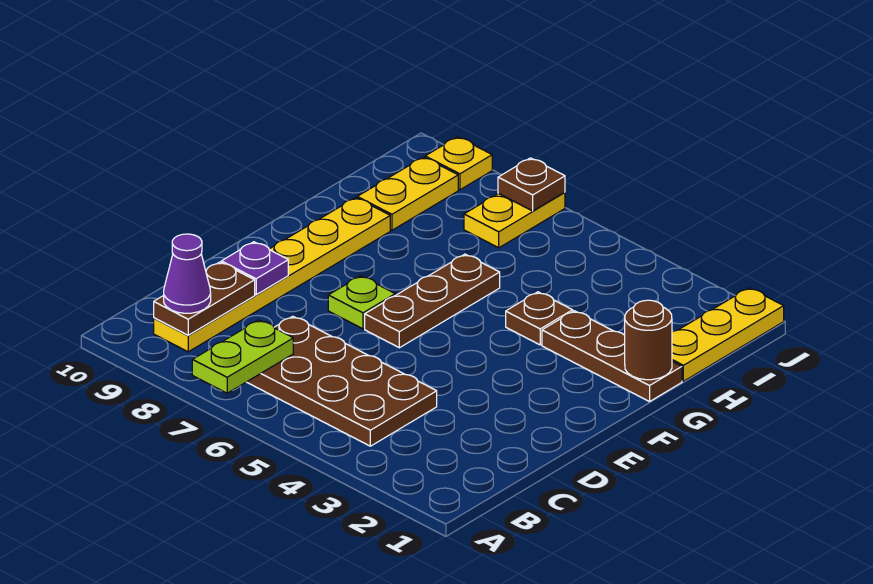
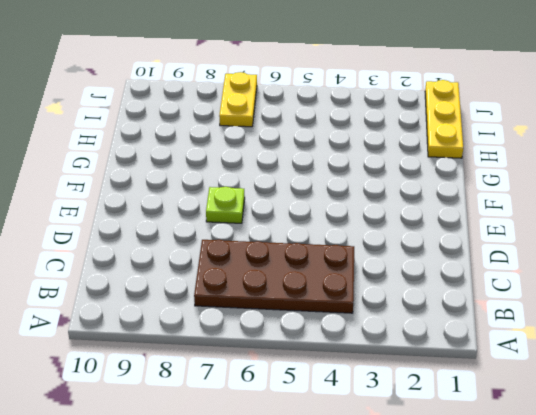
none -> yellow 1x6 plate [154,198,390,352]
none -> brown 1x3 plate [365,254,500,348]
none -> brown 1x3 plate [542,311,682,402]

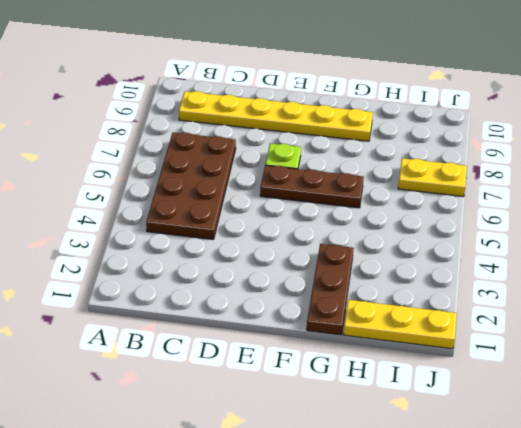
none -> brown 1x1 plate [506,292,573,345]
none -> yellow 1x2 plate [357,157,458,230]
none -> yellow 1x1 plate [425,137,492,190]

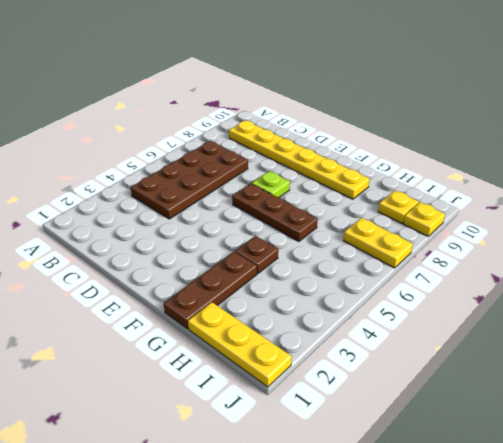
yellow 1x1 plate [378,190,419,223] -> yellow 1x2 plate [357,157,458,230]
none -> lime 1x2 plate [192,320,293,393]
none -> brown 1x2 plate [154,262,255,335]
none -> purple 1x1 plate [221,242,288,295]

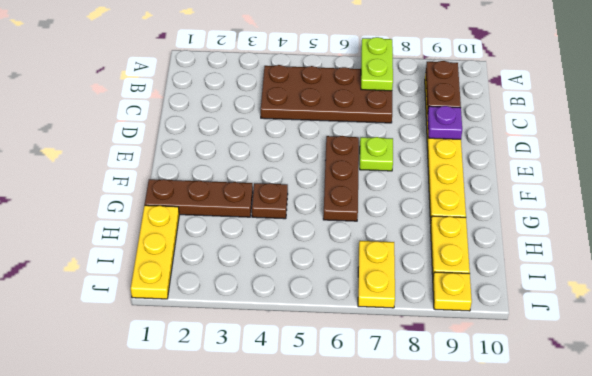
none -> brown 1x1 round brick [625,300,672,380]
none -> brown 1x1 plate [498,158,565,211]
none -> purple 1x1 cone [164,234,211,313]

